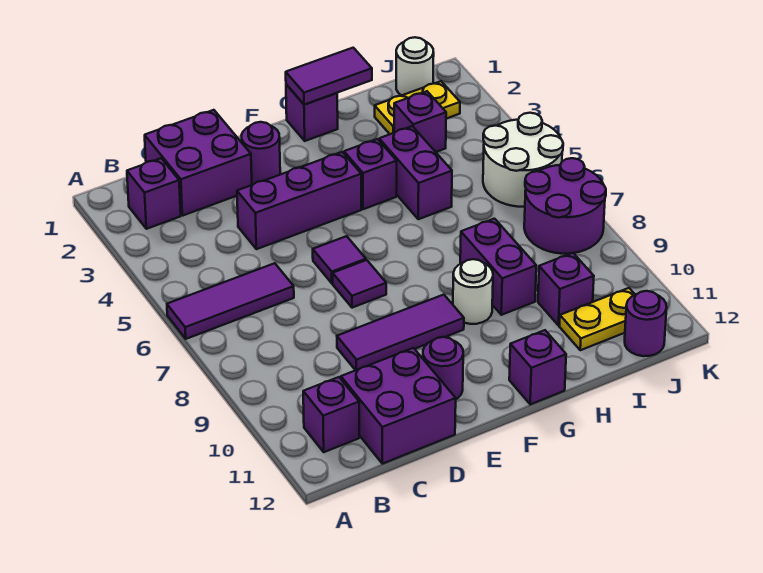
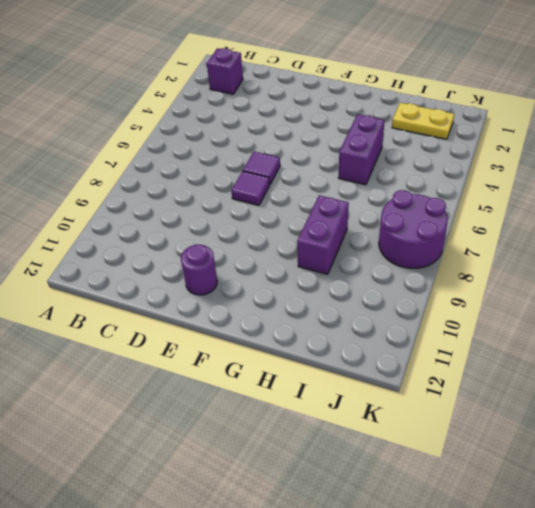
none -> purple 1x3 tile [167,263,294,339]
none -> purple 1x1 brick [303,377,359,452]
none -> purple 2x2 brick [145,110,252,216]

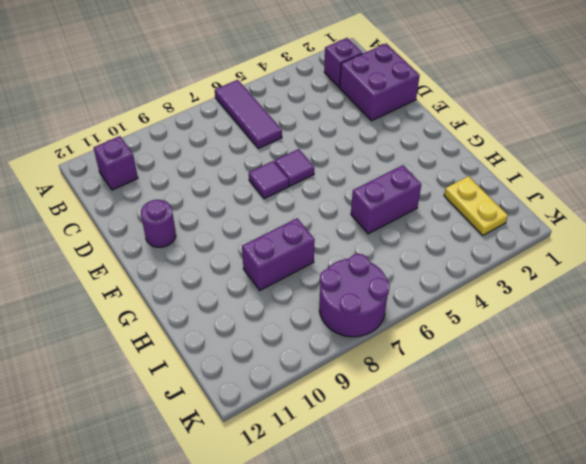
none -> purple 2x2 brick [341,348,456,464]
none -> purple 1x3 brick [237,152,361,249]
none -> purple 1x3 tile [337,295,464,370]

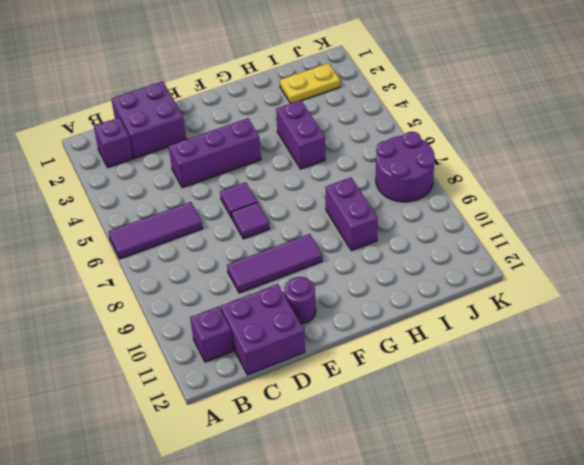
none -> purple 1x1 round brick [242,122,280,184]
none -> purple 1x1 brick [286,84,338,141]
none -> purple 1x1 brick [344,139,397,209]

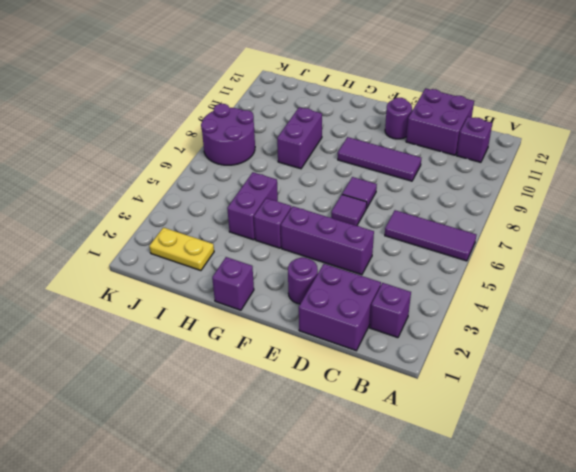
none -> white 1x1 round brick [453,259,493,324]
none -> purple 1x1 brick [509,330,566,404]
none -> purple 1x1 brick [394,91,446,152]

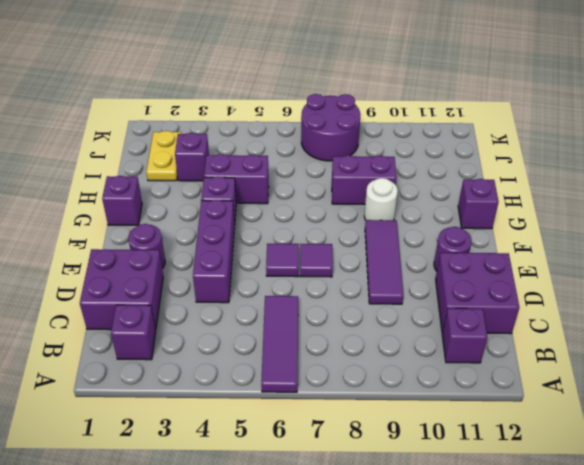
none -> purple 1x1 brick [538,253,594,326]
none -> yellow 1x2 plate [559,288,635,350]
none -> white 1x1 round brick [396,37,434,96]

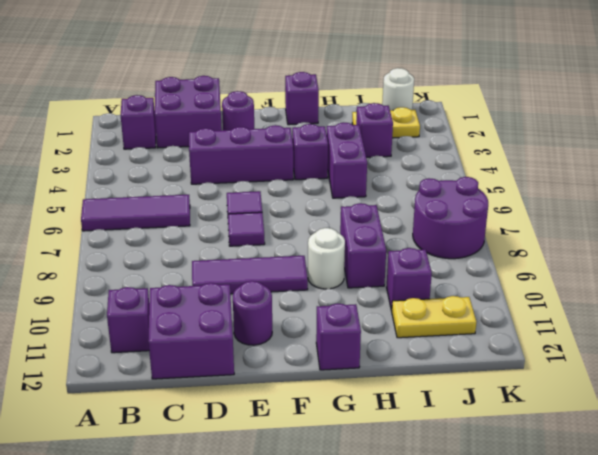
none -> white 2x2 round brick [483,113,563,207]
none -> purple 1x1 round brick [625,291,667,356]
none -> purple 1x2 tile [286,48,372,105]

